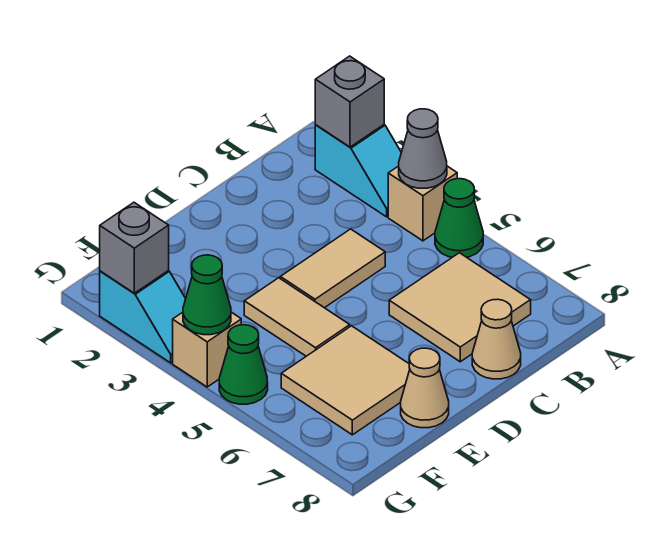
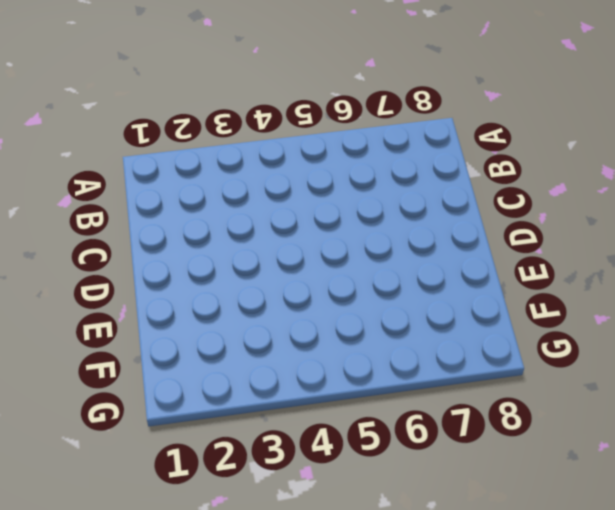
none -> cyan 1x2 slope [315,125,401,217]
none -> tan 1x1 brick [388,166,457,241]
none -> green 1x1 cone [435,179,483,257]

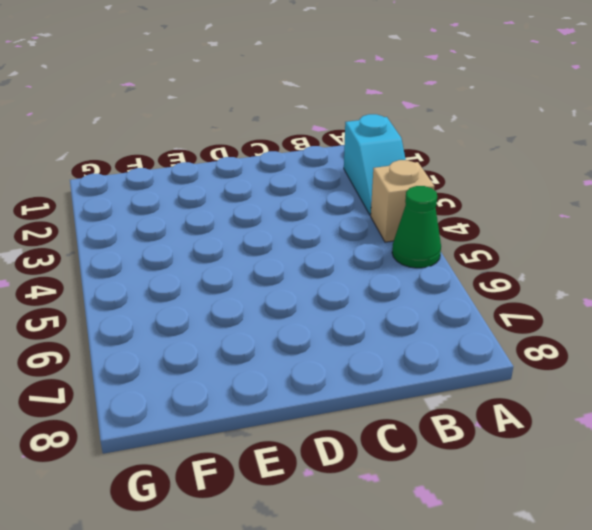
none -> tan 2x2 tile [389,253,531,362]
none -> tan 1x2 tile [280,229,385,308]
none -> tan 1x1 cone [472,299,521,379]

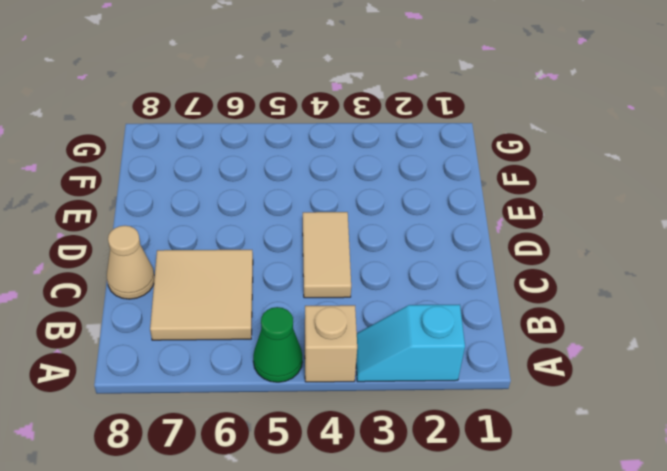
none -> tan 1x2 tile [244,278,350,356]
none -> tan 2x2 tile [281,326,410,435]
none -> tan 1x1 cone [401,348,449,428]

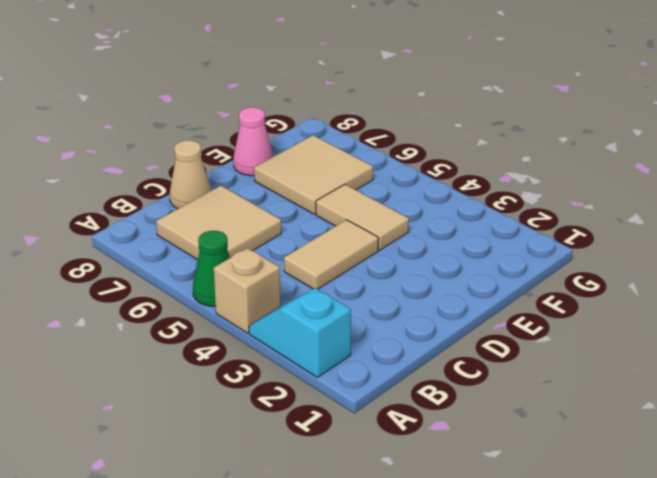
pink 1x1 cone [233,107,273,176] -> tan 1x1 cone [401,348,449,428]
none -> cyan 1x2 slope [100,271,186,363]
none -> tan 1x1 brick [173,312,241,387]
none -> green 1x1 cone [219,325,268,404]

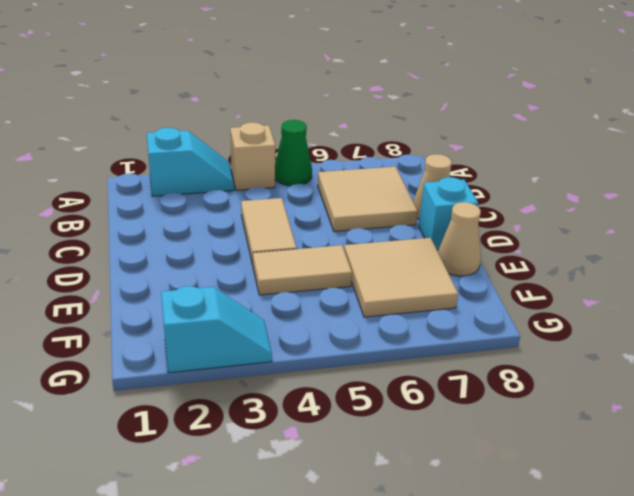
cyan 1x1 brick [419,177,478,250] -> none
none -> tan 1x1 brick [173,312,241,387]
none -> green 1x1 cone [219,325,268,404]
none -> grey 1x1 brick [315,56,384,147]

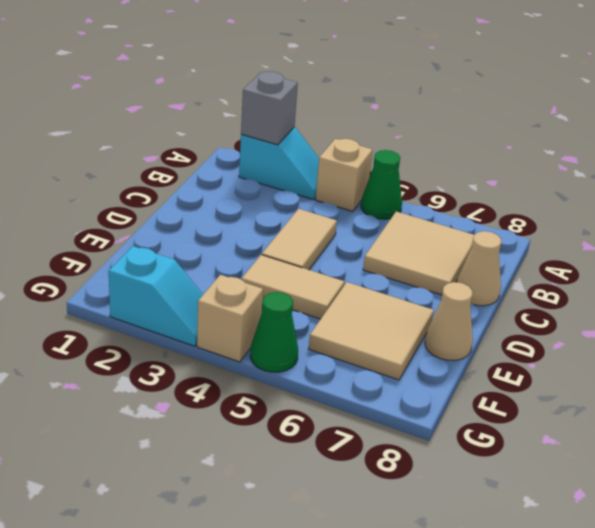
none -> grey 1x1 cone [399,109,447,188]
none -> grey 1x1 brick [100,202,169,293]
none -> green 1x1 cone [183,255,231,335]

